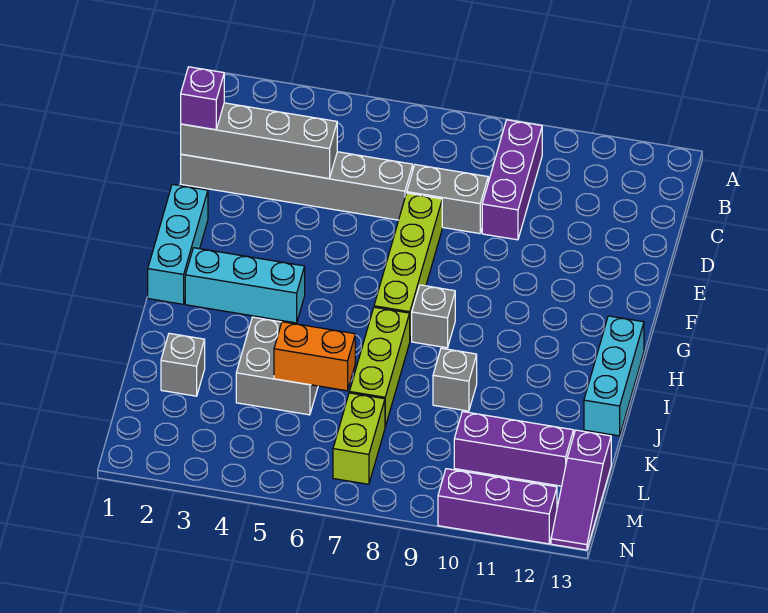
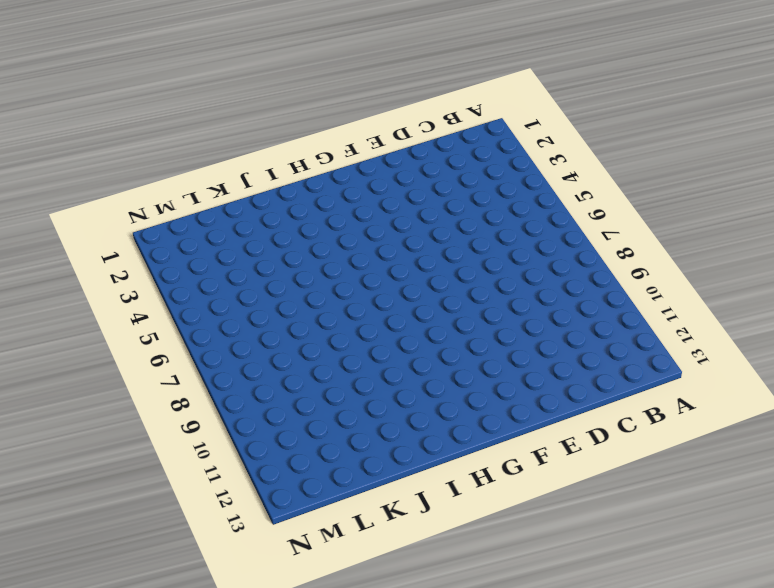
none -> purple 1x3 brick [482,120,542,240]
none -> grey 1x6 brick [181,152,413,220]
none -> grey 1x2 brick [407,165,488,234]

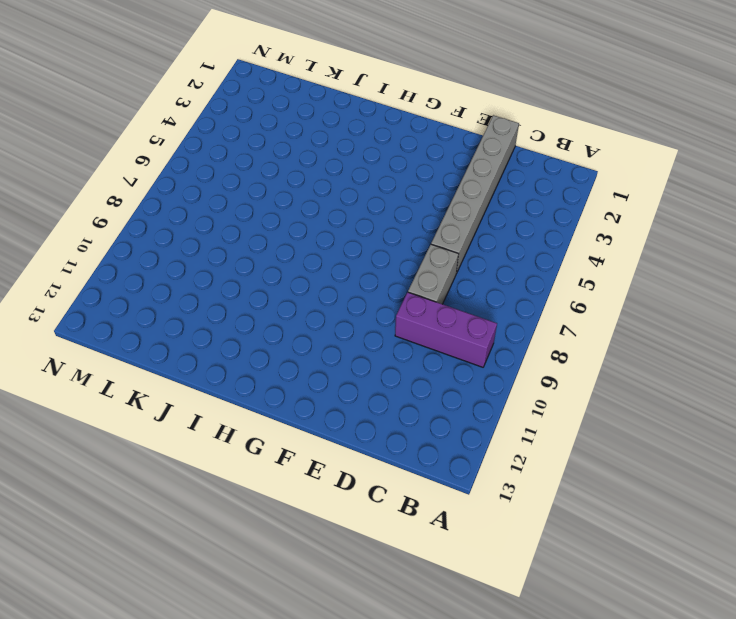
none -> lime 1x4 brick [374,193,442,340]
none -> cyan 1x3 brick [148,184,208,304]
none -> cyan 1x3 brick [185,248,305,323]

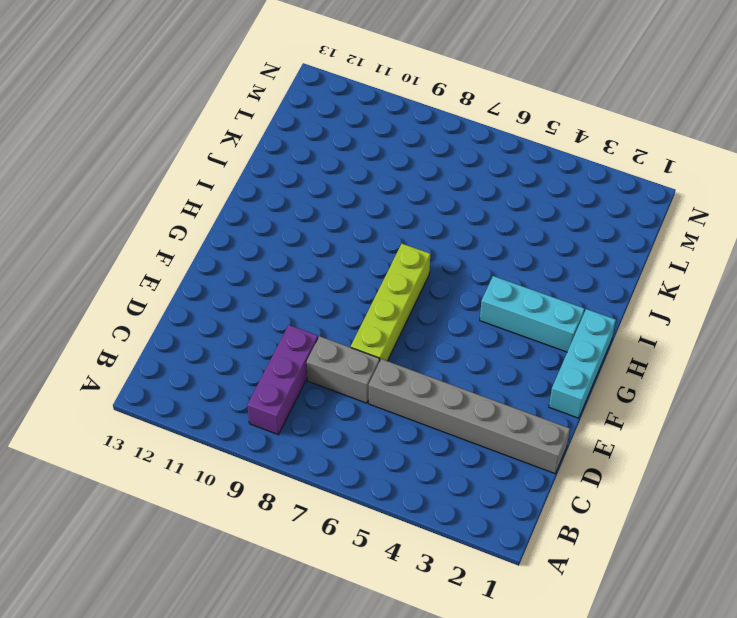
none -> grey 1x1 brick [412,285,455,348]
none -> cyan 1x3 brick [584,316,644,436]
none -> lime 1x3 brick [349,307,410,427]

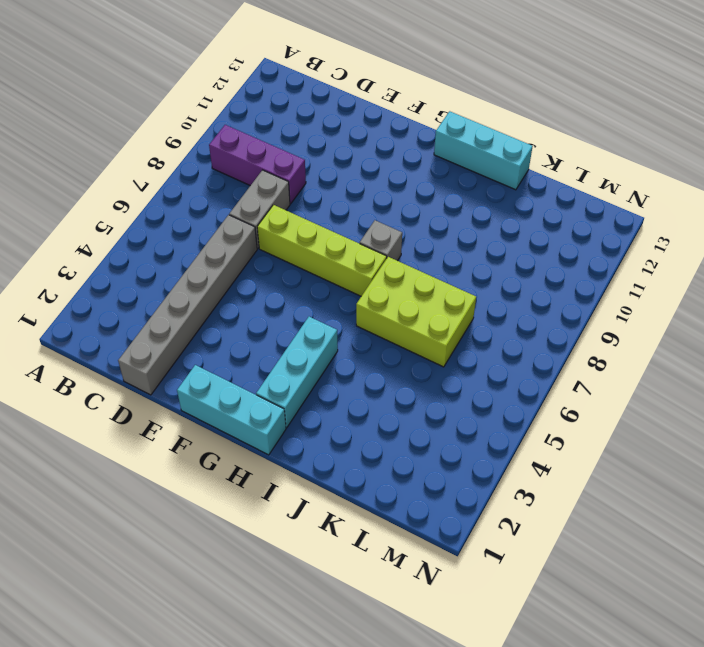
lime 2x3 brick [356,257,476,367] -> lime 1x3 brick [349,307,410,427]
none -> grey 2x2 brick [236,317,318,415]
none -> grey 1x1 brick [433,348,477,411]
none -> grey 1x1 brick [161,333,205,396]

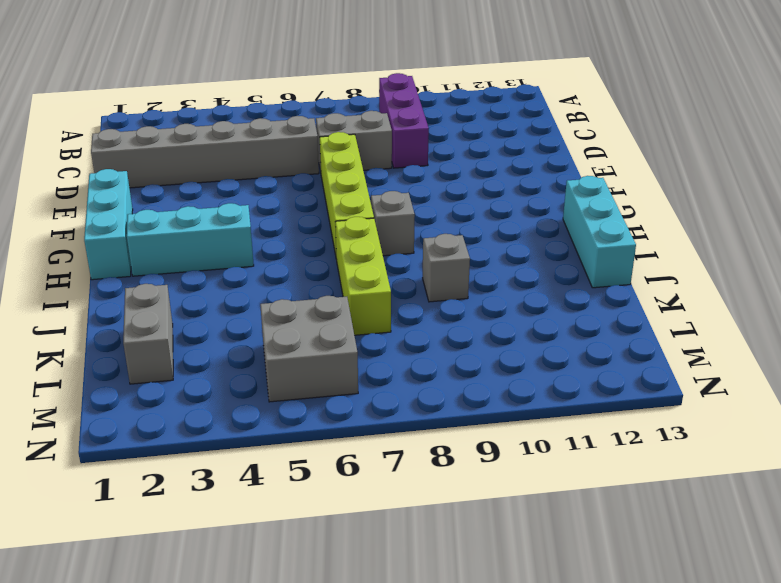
grey 1x2 brick [123,284,173,384] -> grey 1x1 brick [161,333,205,396]
grey 2x2 brick [260,296,358,402] -> grey 2x2 brick moved to [236,317,318,415]
none -> lime 1x2 brick [333,393,385,484]
none -> purple 1x3 brick [454,412,574,486]
none -> purple 1x3 slope [551,430,611,550]

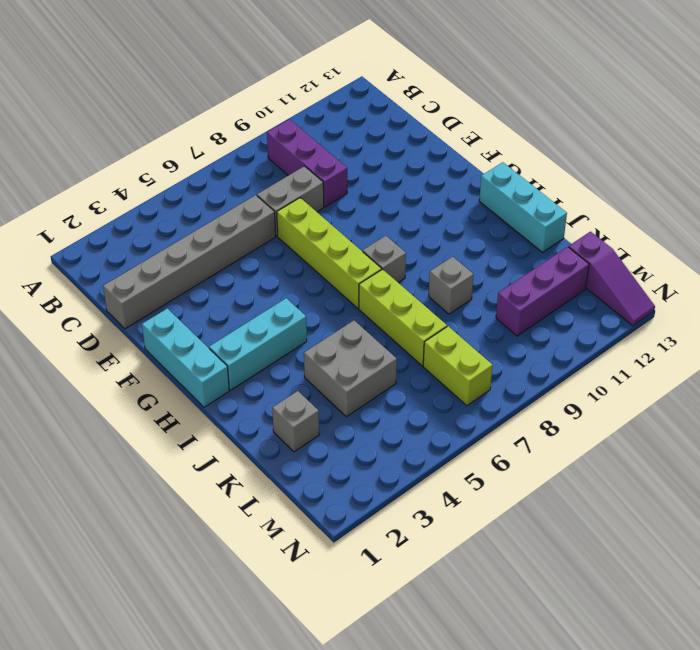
none -> purple 1x3 brick [438,469,557,544]
none -> grey 1x4 brick [181,103,337,179]
none -> orange 1x2 brick [274,322,355,391]

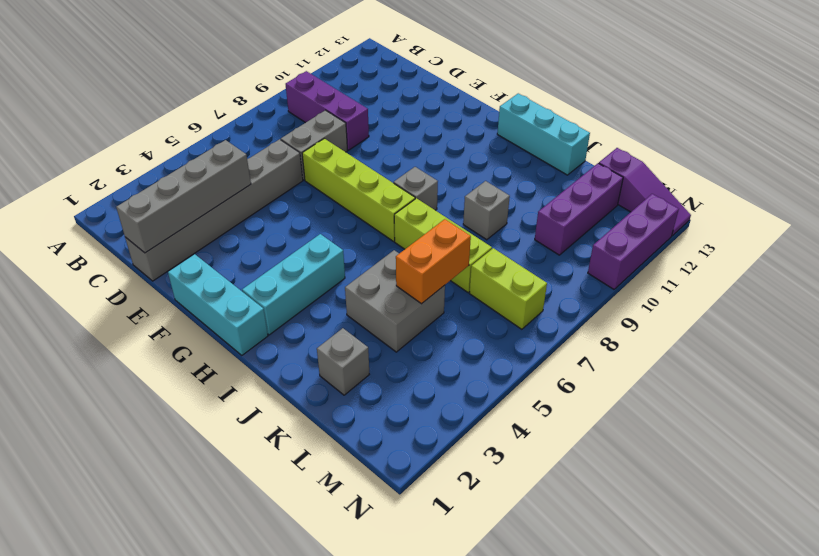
none -> purple 1x1 brick [181,67,224,130]

